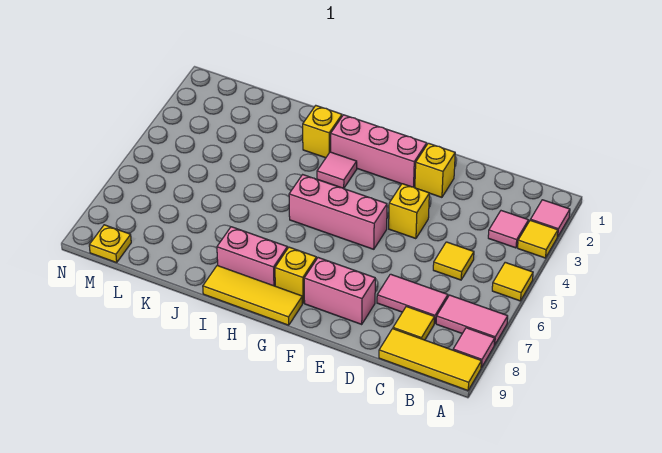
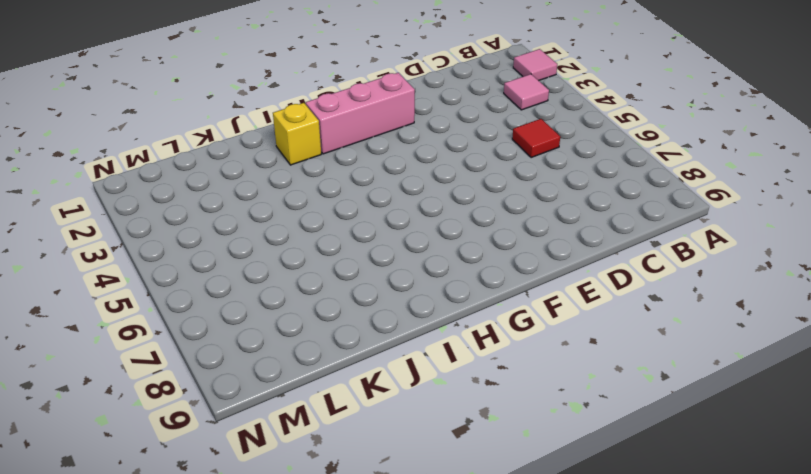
red 1x1 tile [512,119,560,158] -> yellow 1x1 tile [433,242,474,280]
none -> yellow 1x1 tile [518,220,558,258]
none -> yellow 1x1 tile [492,262,533,301]
none -> pink 1x2 tile [436,295,508,345]

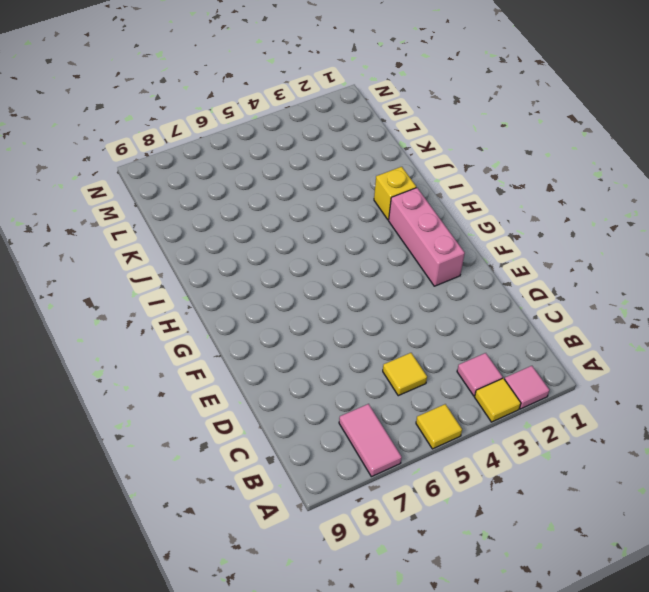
none -> pink 1x1 tile [453,328,495,368]
none -> yellow 1x3 tile [379,329,481,391]
none -> pink 1x2 tile [377,274,448,323]

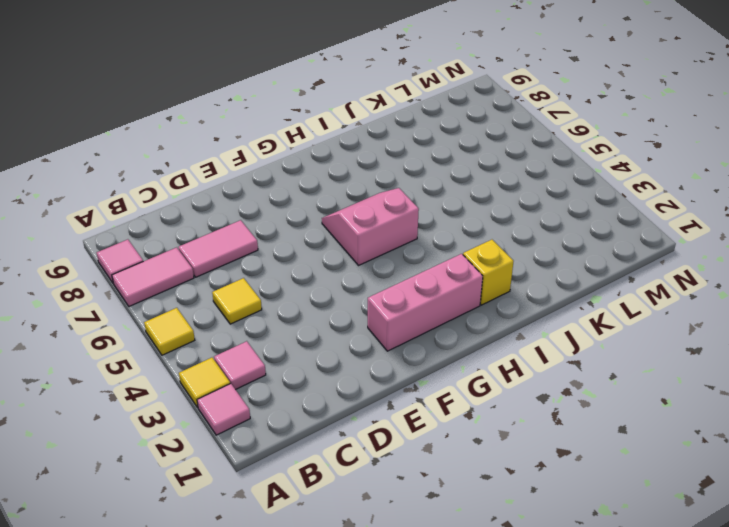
pink 2x2 slope [322,188,419,265] -> pink 1x3 brick [289,175,387,249]
none -> yellow 1x3 tile [379,329,481,391]
none -> yellow 1x1 tile [393,306,435,340]
none -> yellow 1x1 brick [415,143,455,197]

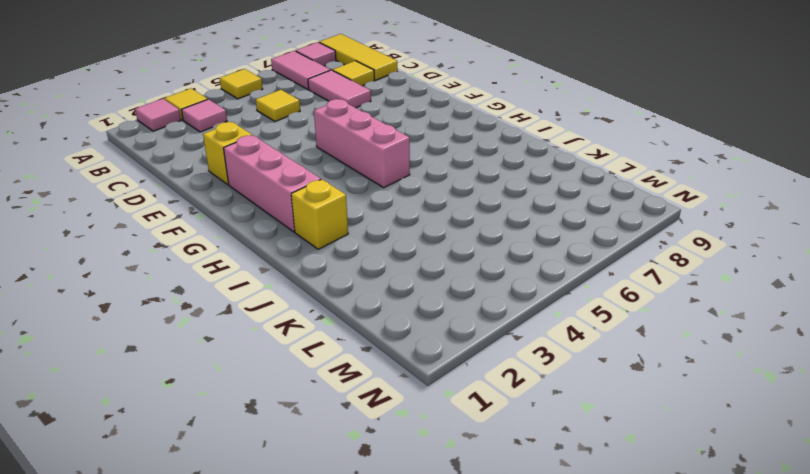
none -> yellow 1x1 brick [389,184,429,239]
none -> pink 1x2 brick [304,258,375,324]
none -> yellow 1x1 brick [275,247,317,303]

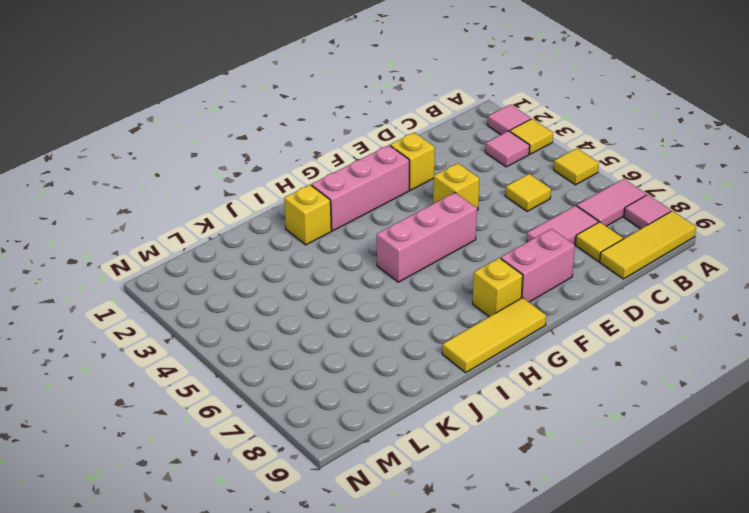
none -> pink 1x1 tile [317,152,357,188]
none -> pink 1x2 brick [217,227,287,286]
none -> yellow 1x1 plate [89,225,131,263]

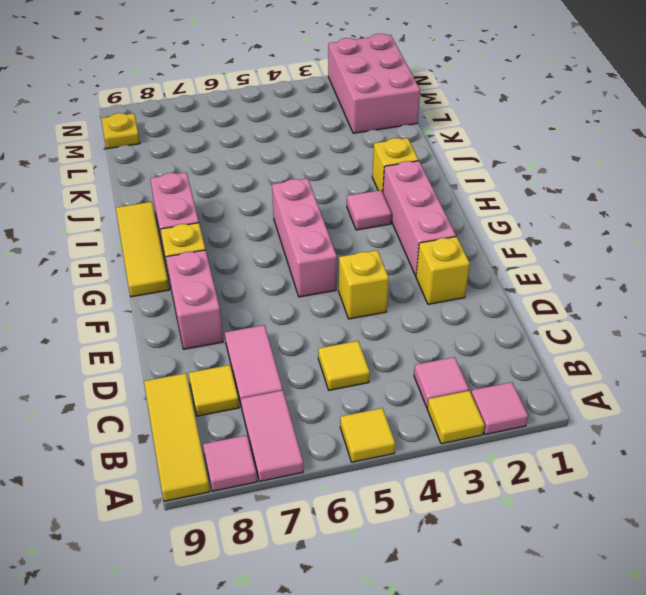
pink 2x3 brick [328,34,420,133] -> none

